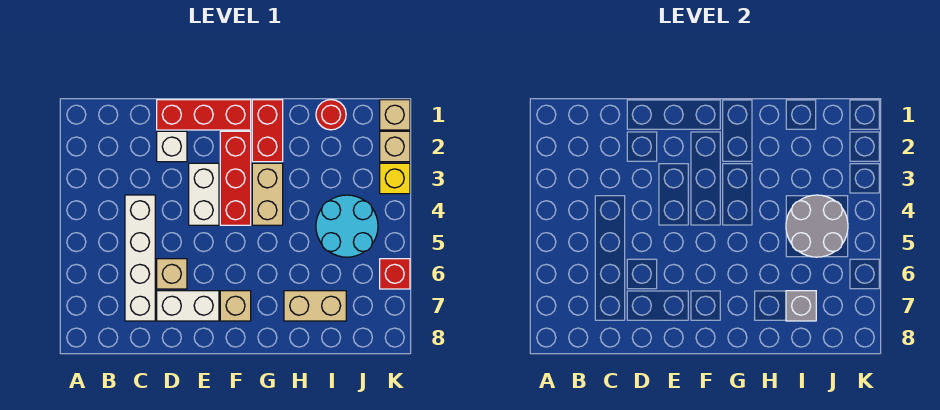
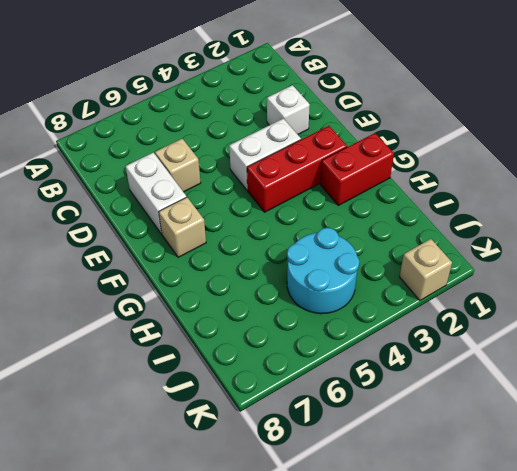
none -> white 1x4 brick [125,195,155,321]
none -> red 1x3 brick [157,100,251,130]
none -> tan 1x2 brick [252,163,283,225]

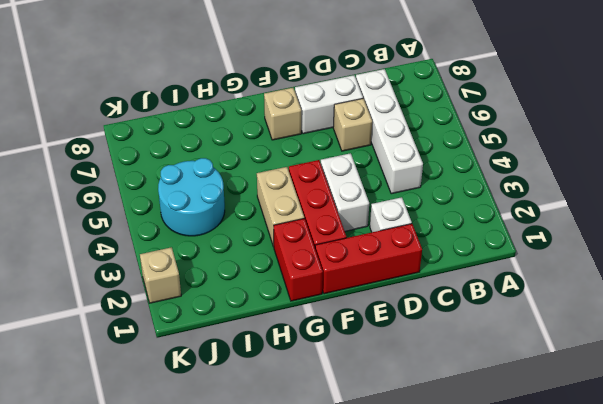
none -> tan 1x2 brick [284,291,346,321]
none -> red 1x1 round brick [316,100,346,130]
none -> tan 1x1 brick [380,100,410,130]

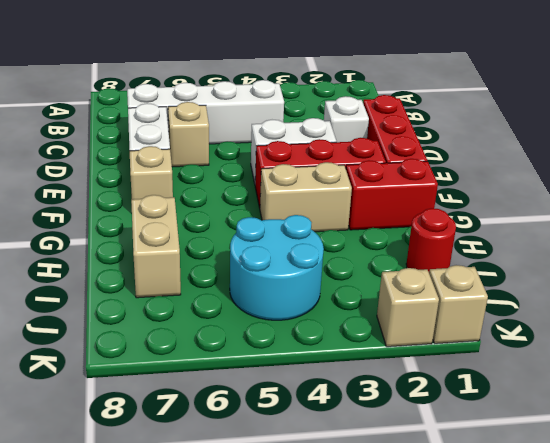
none -> yellow 1x1 brick [380,163,410,194]
none -> red 1x1 brick [380,259,410,289]
none -> grey 2x2 round brick [786,195,848,257]

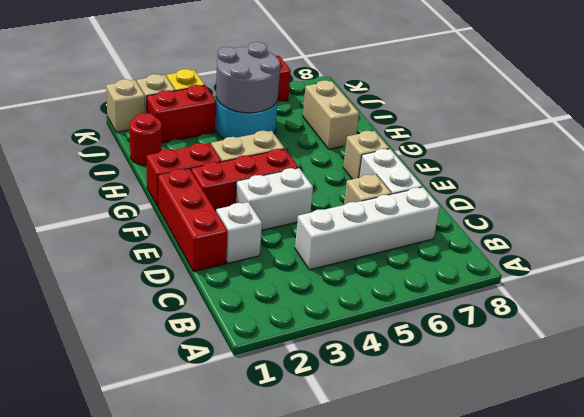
red 1x2 brick [147,85,216,143] -> none
none -> grey 1x1 brick [786,291,816,321]

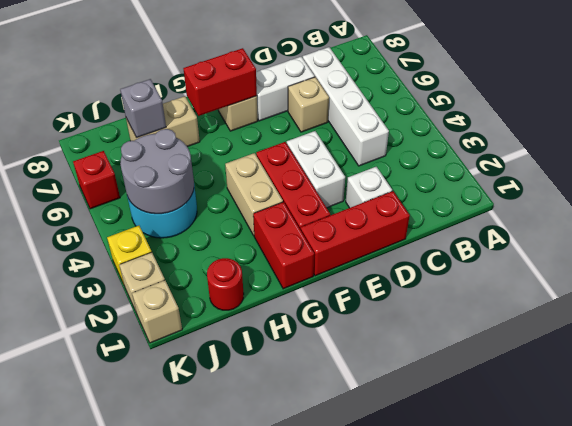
red 1x2 brick [183,48,257,116] -> none

